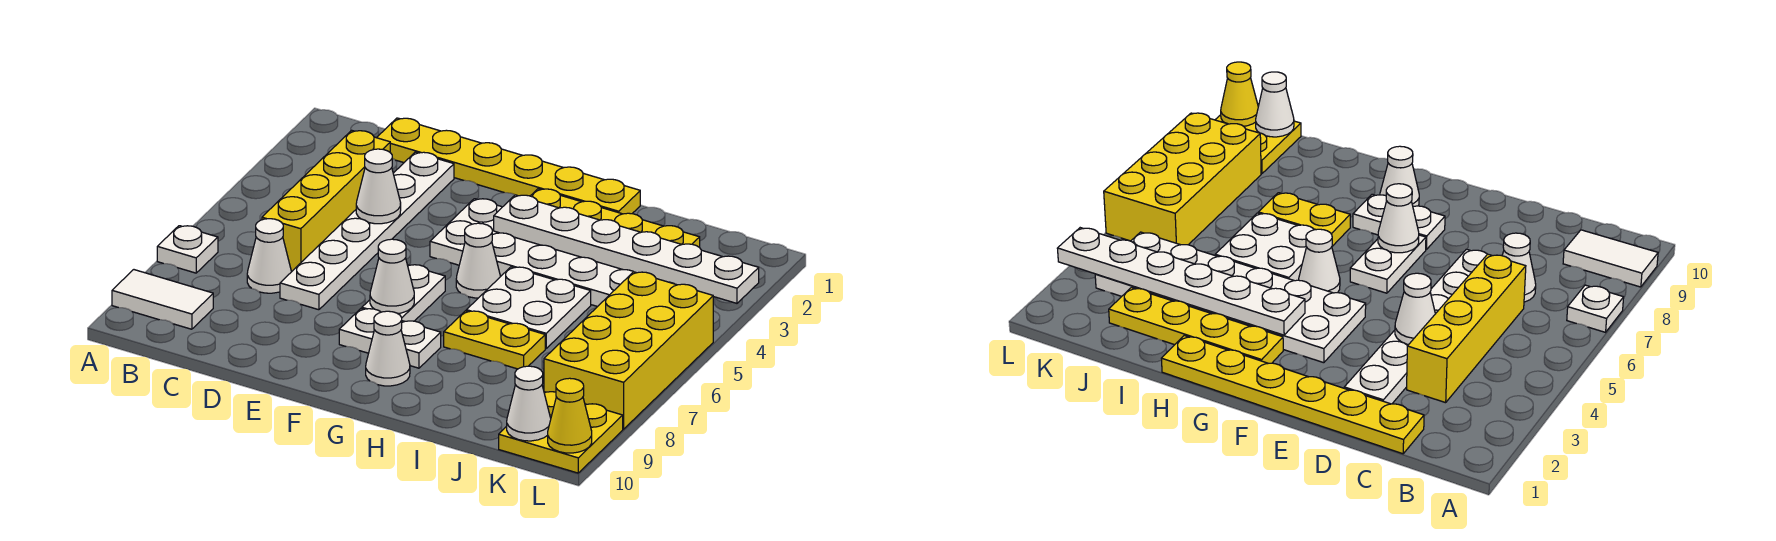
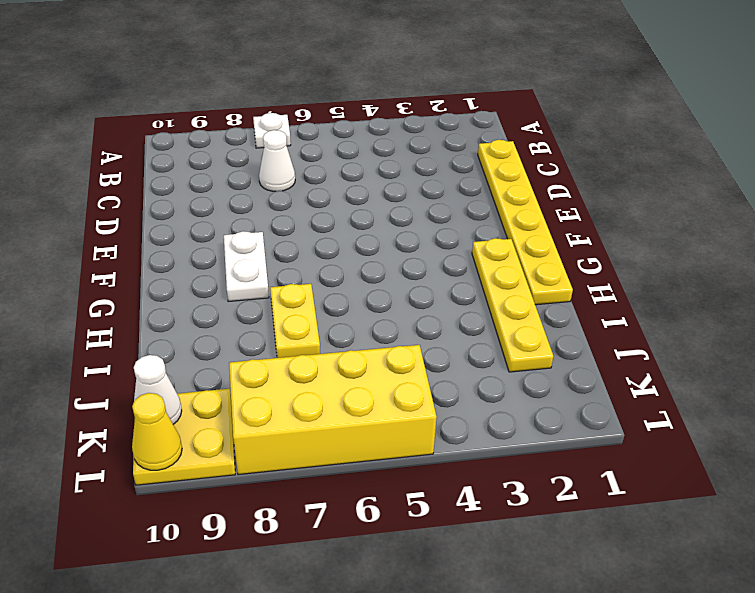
none -> white 1x2 tile [112,270,213,329]
none -> yellow 1x4 brick [262,130,390,272]
none -> white 1x6 plate [280,152,454,310]

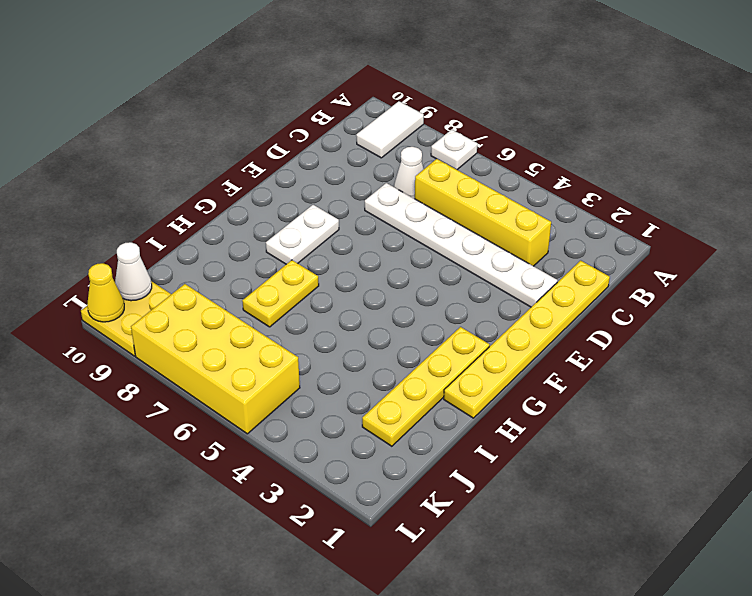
none -> white 2x6 plate [430,199,674,307]
none -> white 1x2 plate [362,265,445,321]
none -> white 1x1 cone [456,223,501,298]

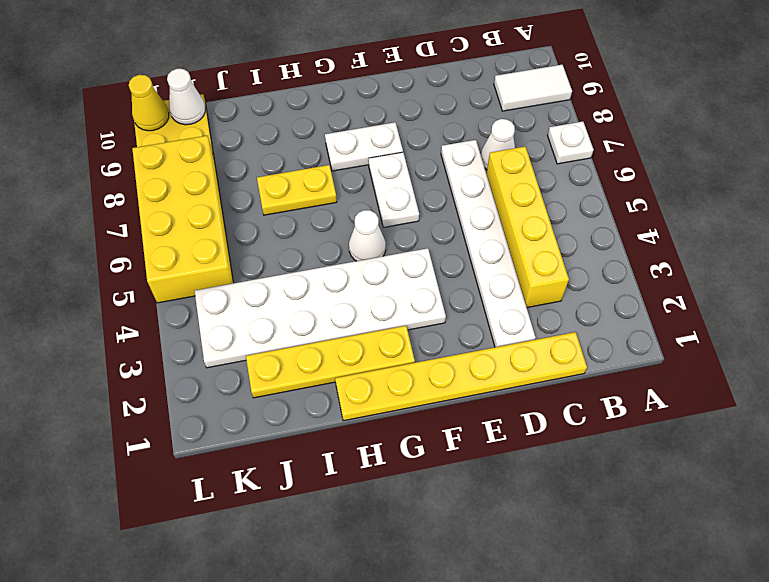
none -> white 1x1 cone [366,311,410,386]
none -> white 2x2 plate [466,267,591,349]
none -> white 1x1 cone [356,149,401,224]

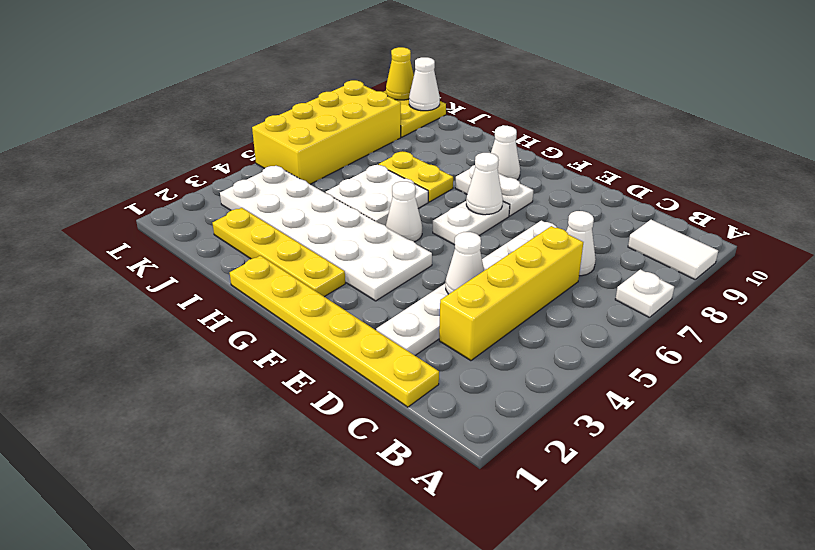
none -> white 1x6 plate [494,195,759,303]

